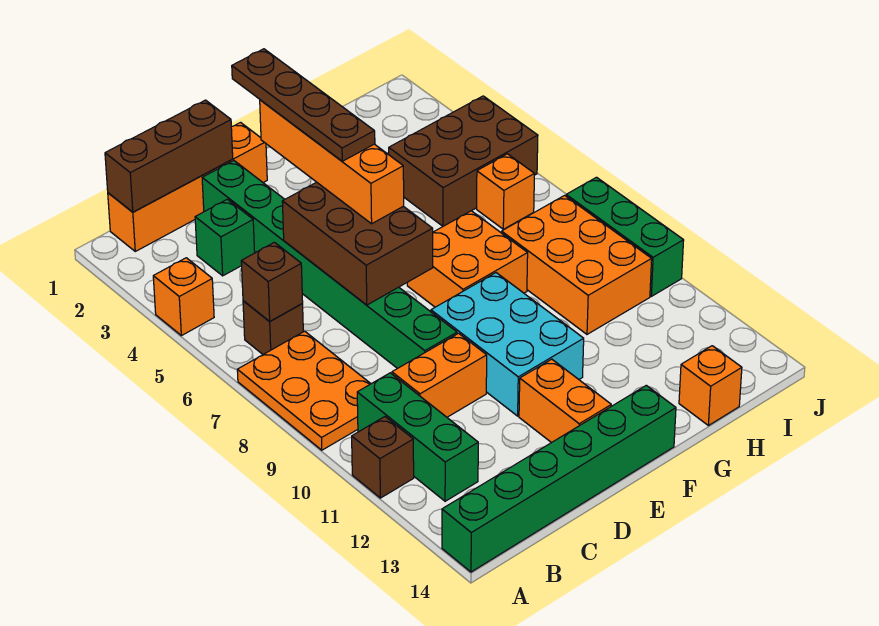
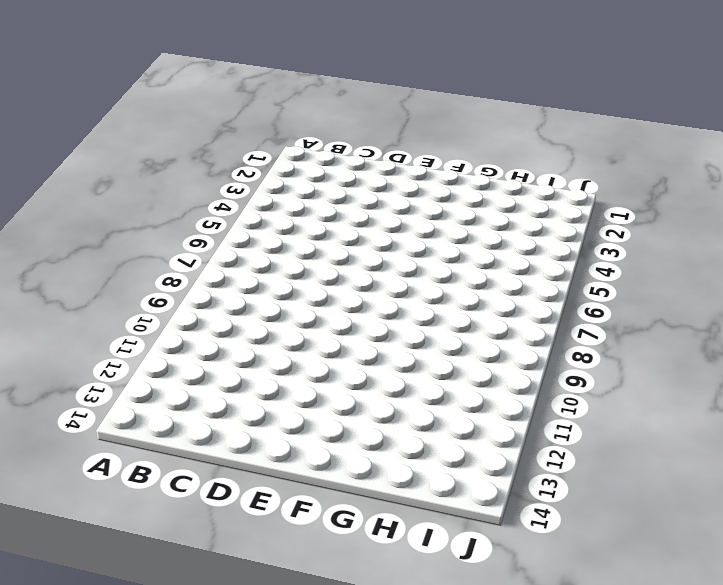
none -> orange 1x1 brick [153,258,214,336]
none -> orange 2x3 plate [237,331,371,450]
none -> brown 1x1 brick [352,417,414,498]

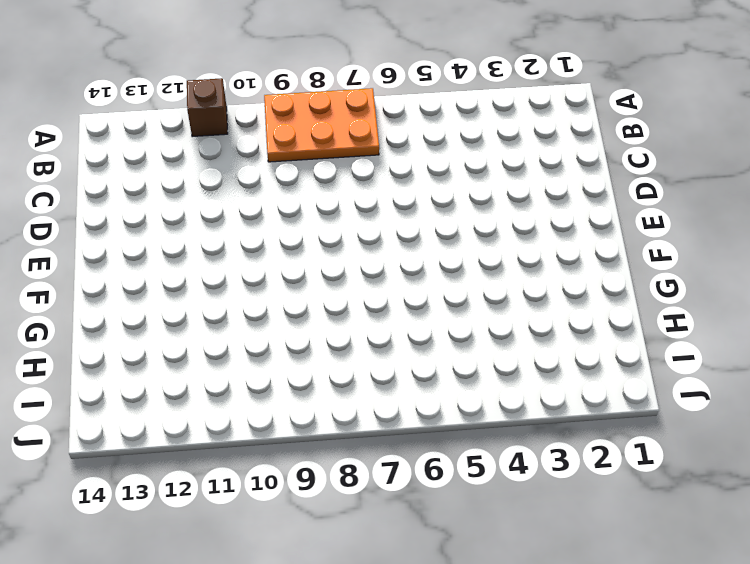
none -> orange 1x1 brick [153,258,214,336]
none -> green 1x6 brick [442,385,676,572]
none -> orange 1x4 brick [108,123,267,251]

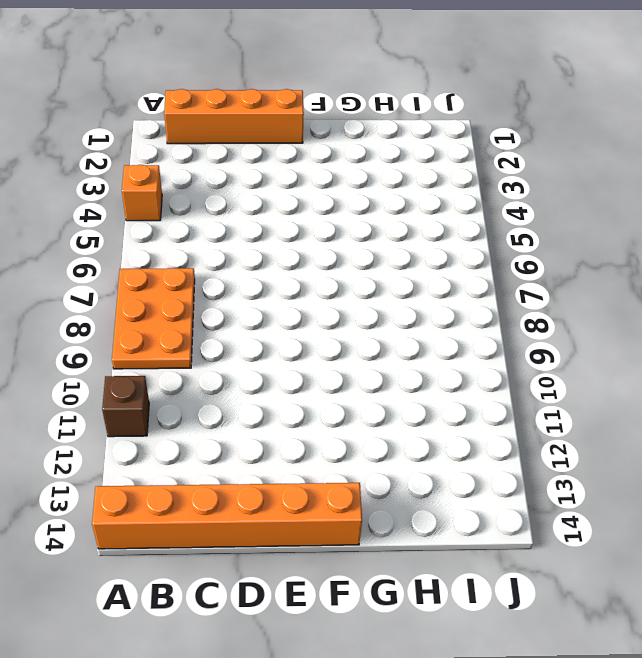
orange 1x6 brick [92,483,362,549] -> green 1x6 brick [442,385,676,572]
none -> brown 1x1 brick [243,301,303,354]
none -> green 1x3 brick [357,373,478,501]
none -> green 1x1 brick [195,199,255,276]

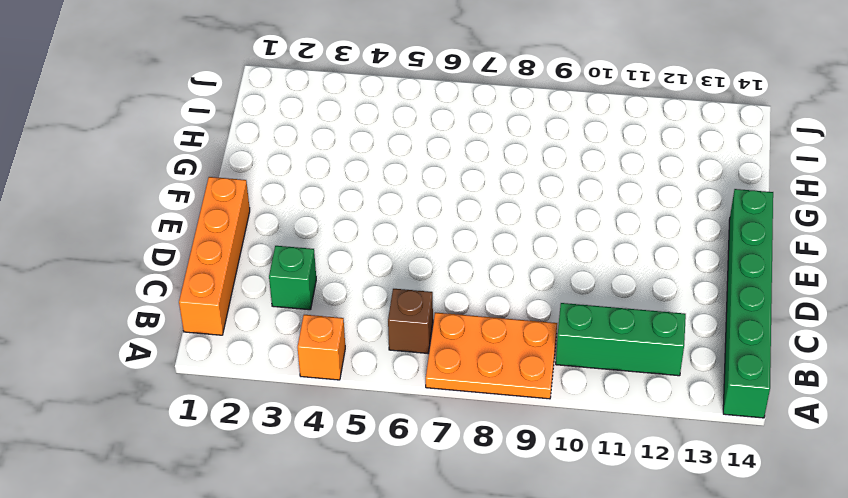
none -> brown 1x1 brick [352,417,414,498]
none -> orange 1x2 brick [392,333,487,417]
none -> green 1x8 brick [202,161,457,369]

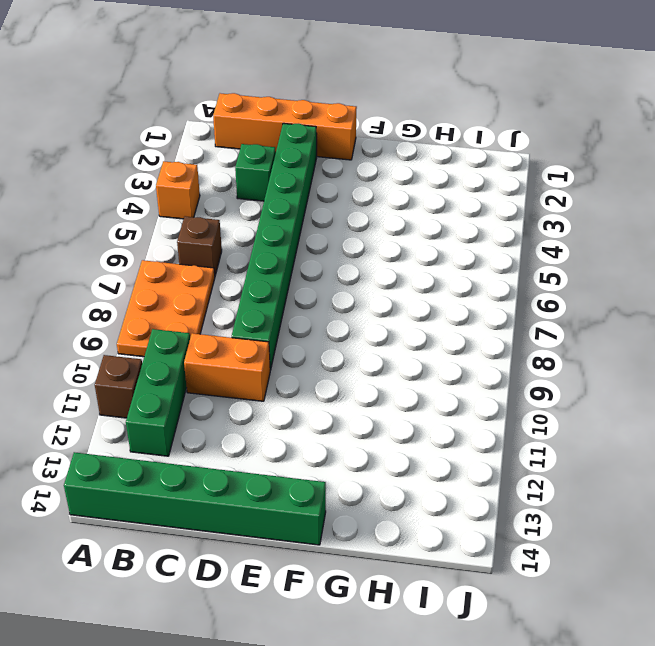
none -> cyan 2x3 brick [431,273,584,416]
none -> orange 1x2 brick [519,359,611,443]
none -> orange 2x2 brick [407,211,528,307]

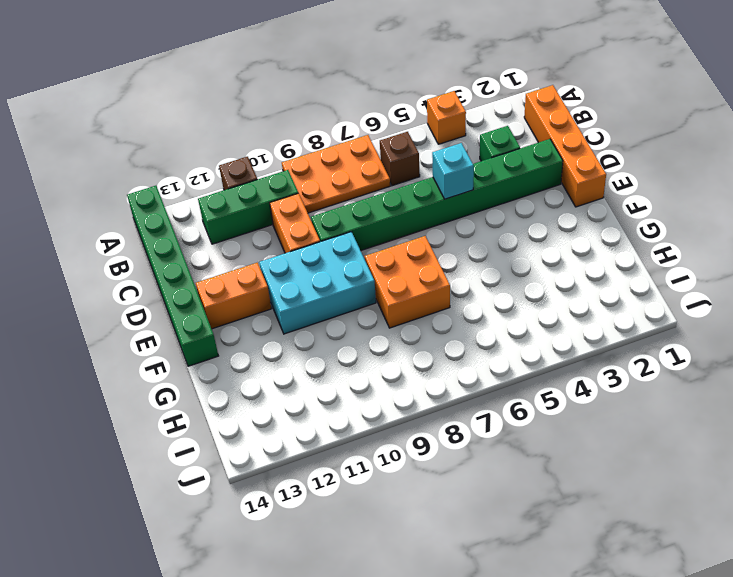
cyan 1x1 brick [432,143,474,199] -> brown 2x3 brick [282,182,433,305]
none -> brown 2x3 brick [389,96,538,226]
none -> orange 2x3 brick [502,195,652,334]
none -> orange 1x1 brick [679,346,742,426]

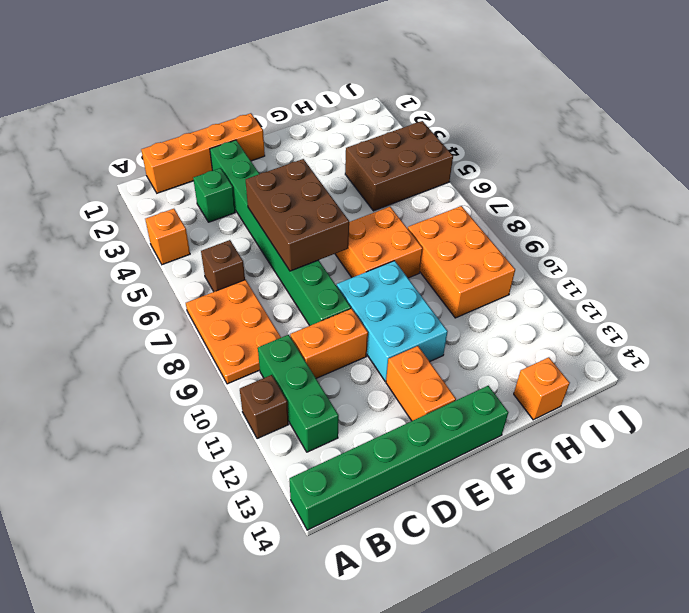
none -> orange 1x1 brick [477,154,534,229]
none -> green 1x3 brick [566,177,684,296]
none -> brown 1x3 brick [105,100,233,212]

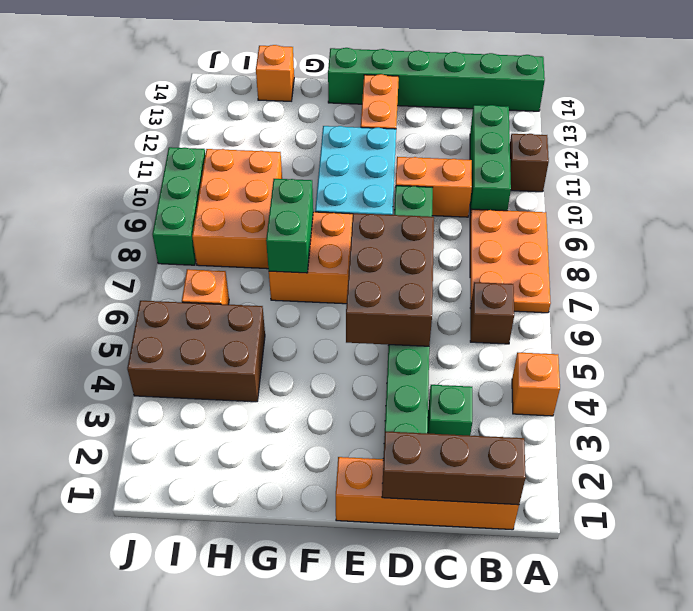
green 1x2 brick [266,179,313,273] -> none
none -> brown 1x1 brick [241,242,303,321]
none -> orange 1x4 brick [260,100,404,224]
none -> brown 1x4 plate [232,49,375,161]

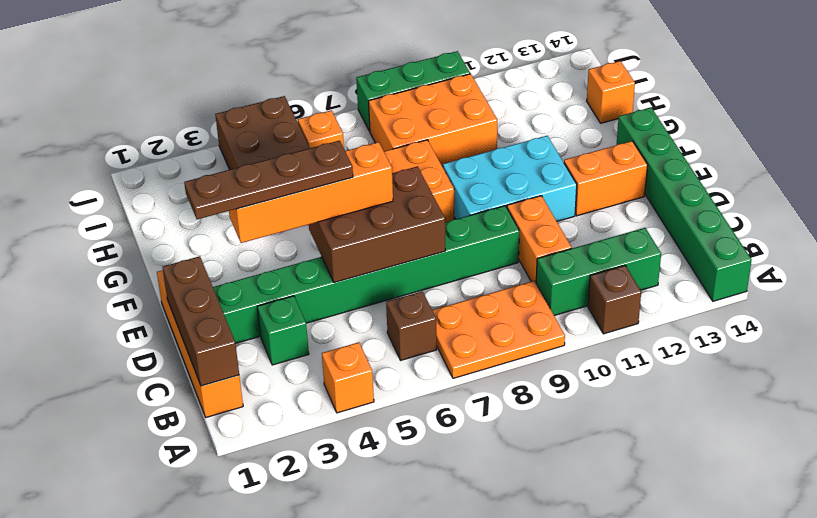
none -> brown 1x1 brick [241,242,303,321]

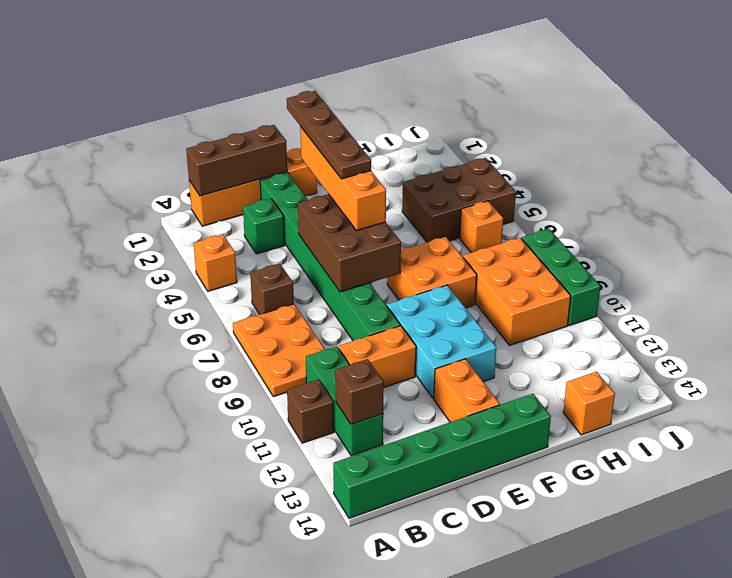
brown 1x1 brick [335,359,384,424] -> brown 1x1 brick moved to [241,242,303,321]

